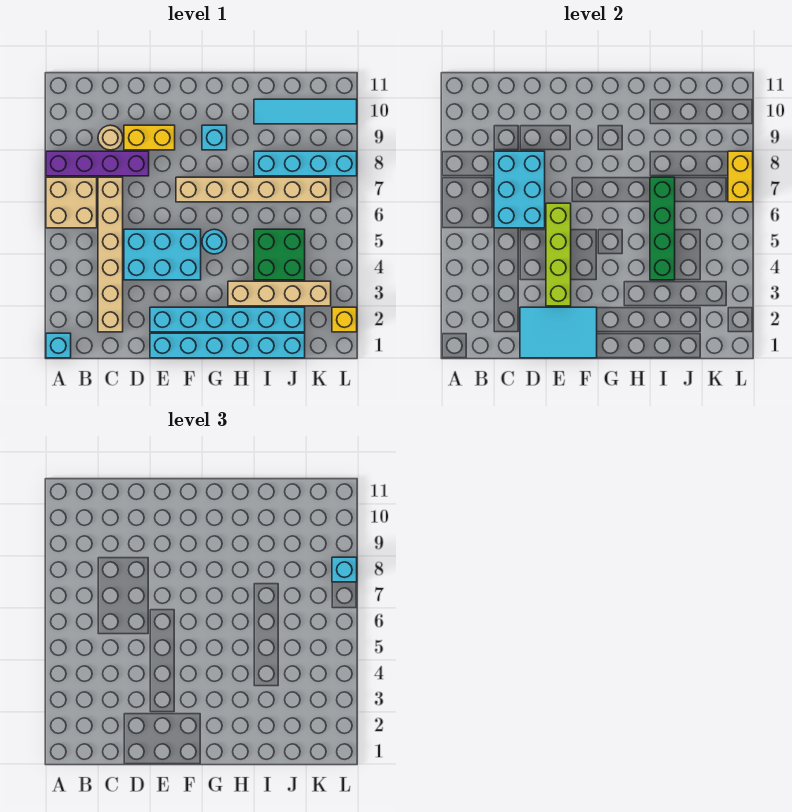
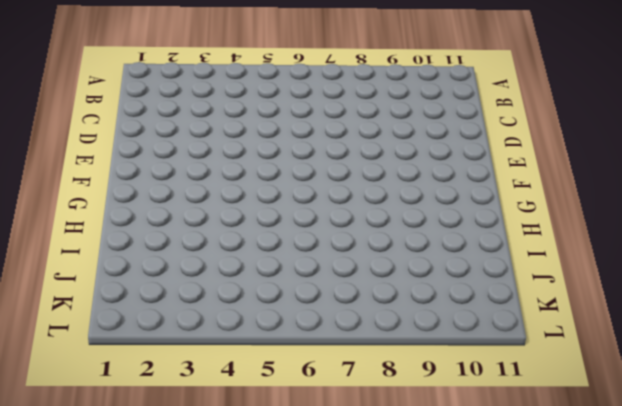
none -> cyan 1x1 brick [46,333,71,358]
none -> tan 2x2 brick [46,177,97,228]
none -> purple 1x4 brick [46,151,149,176]

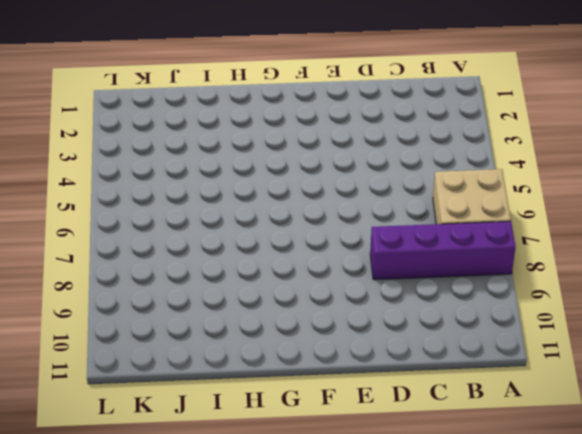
none -> cyan 1x1 brick [46,333,71,358]
none -> tan 1x6 brick [98,177,123,332]
none -> tan 1x1 round brick [98,125,123,150]

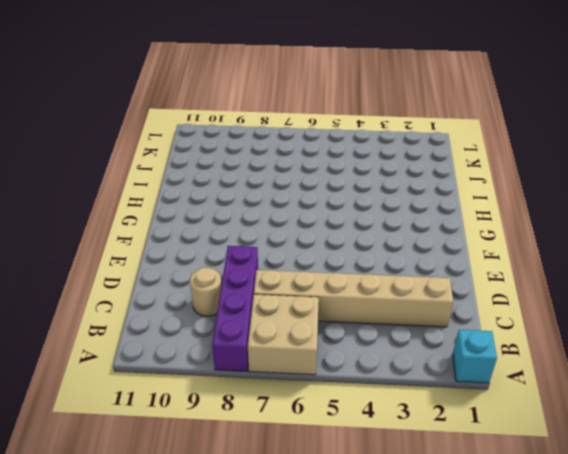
none -> cyan 2x3 brick [124,229,201,280]
none -> yellow 1x2 brick [124,125,175,150]
none -> cyan 1x6 brick [150,333,305,358]

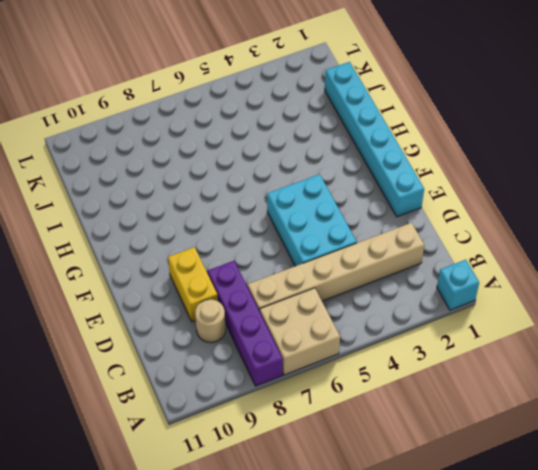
none -> cyan 1x6 brick [150,307,305,332]
none -> tan 1x6 brick [176,177,331,202]
none -> cyan 1x1 round brick [202,229,227,254]

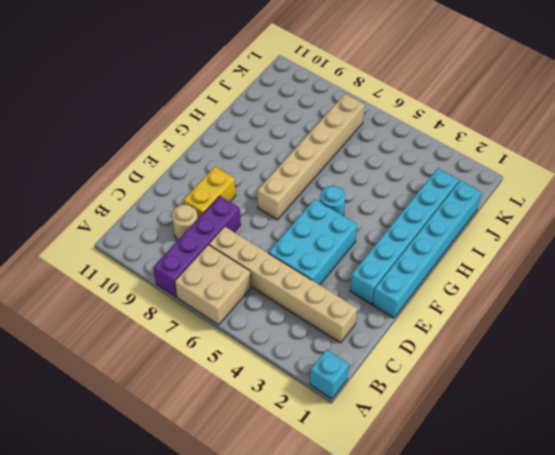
none -> cyan 1x1 brick [202,125,227,150]
none -> tan 1x4 brick [228,281,331,306]
none -> green 2x2 brick [254,229,305,280]

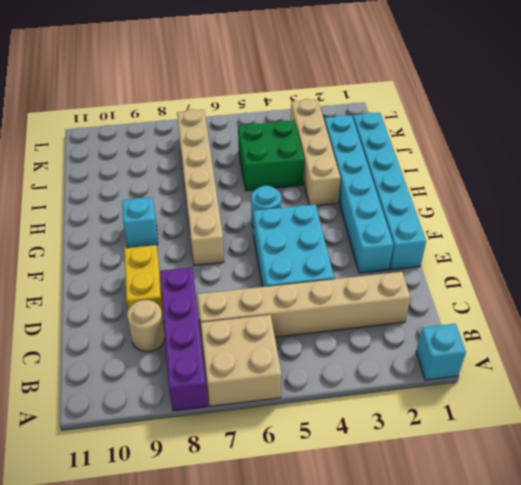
none -> cyan 1x4 brick [254,151,357,176]
none -> cyan 1x4 tile [254,99,357,124]
none -> yellow 1x1 brick [332,307,357,332]

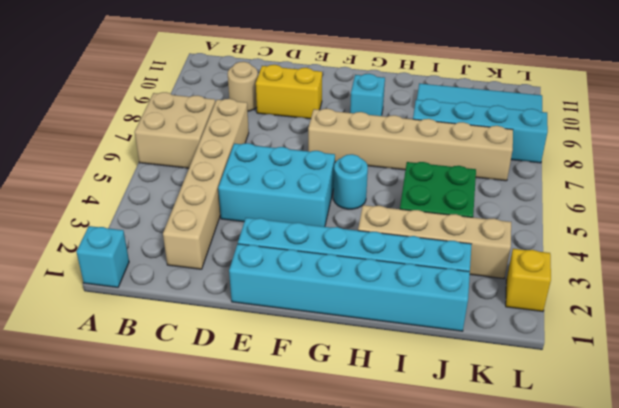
none -> purple 1x4 brick [46,151,149,176]
none -> cyan 2x3 brick [494,151,545,228]
none -> cyan 2x3 tile [520,307,597,358]

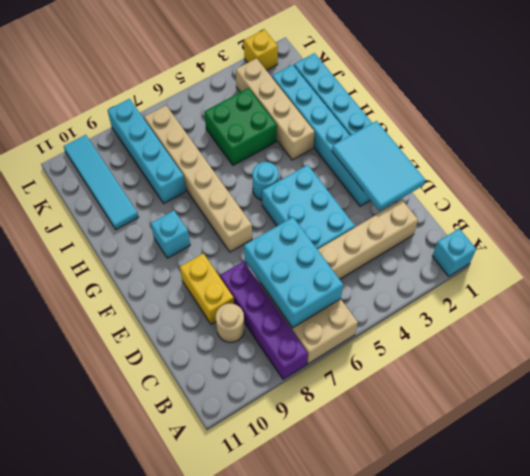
cyan 2x3 brick [244,217,343,328] -> cyan 2x3 brick turned to [494,151,545,228]
none -> lime 1x4 brick [546,203,571,306]
none -> green 1x4 brick [650,177,675,280]
none -> yellow 1x2 brick [728,151,753,202]

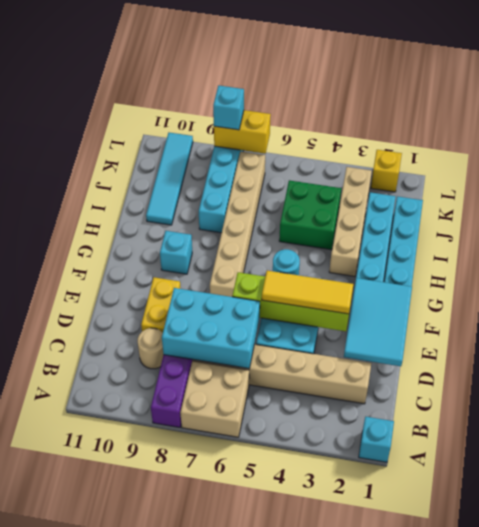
yellow 1x3 tile [262,271,353,314] -> none
none -> green 1x4 brick [650,177,675,280]

